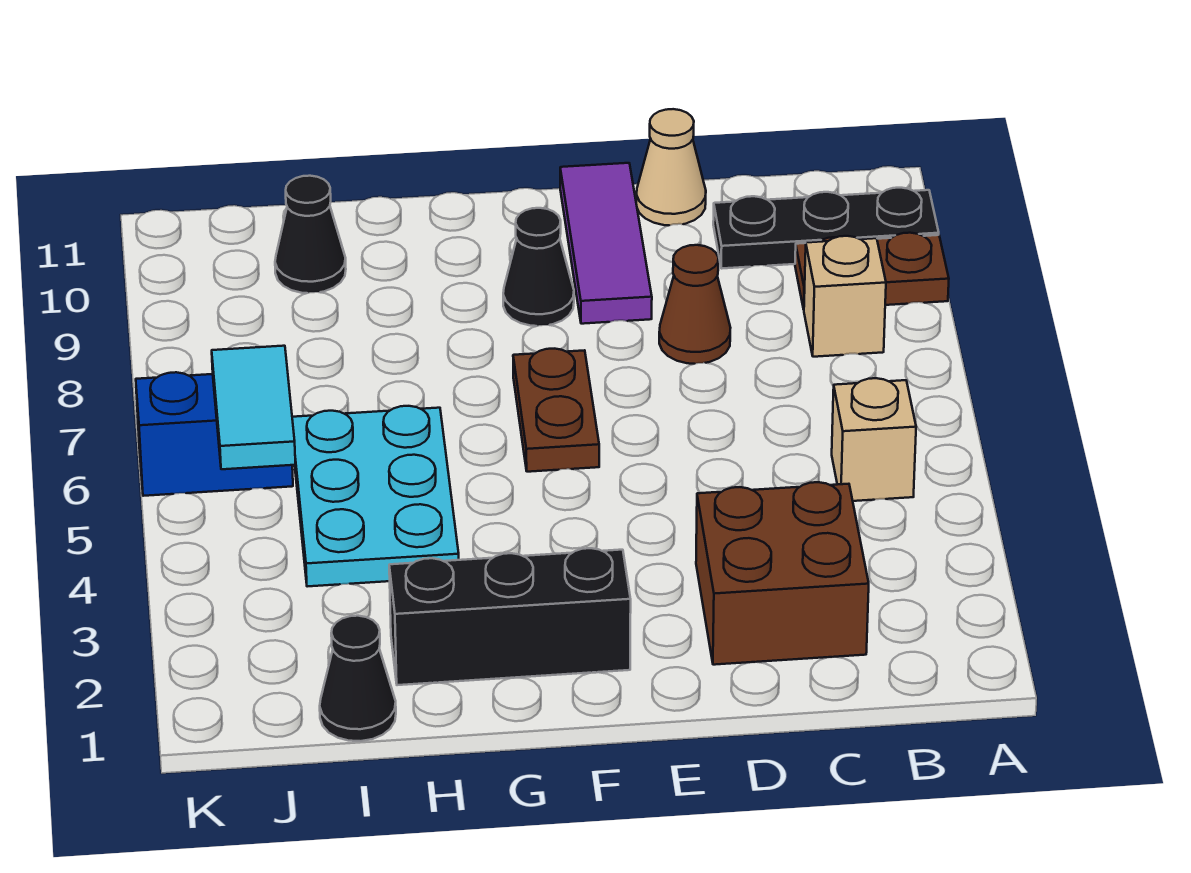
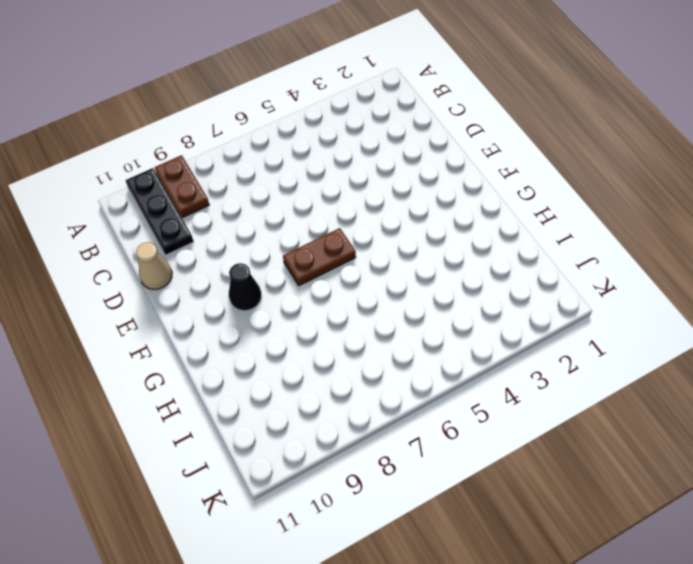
none -> tan 1x1 brick [832,378,916,501]
none -> tan 1x1 brick [804,236,886,357]
none -> brown 2x2 brick [696,482,869,665]

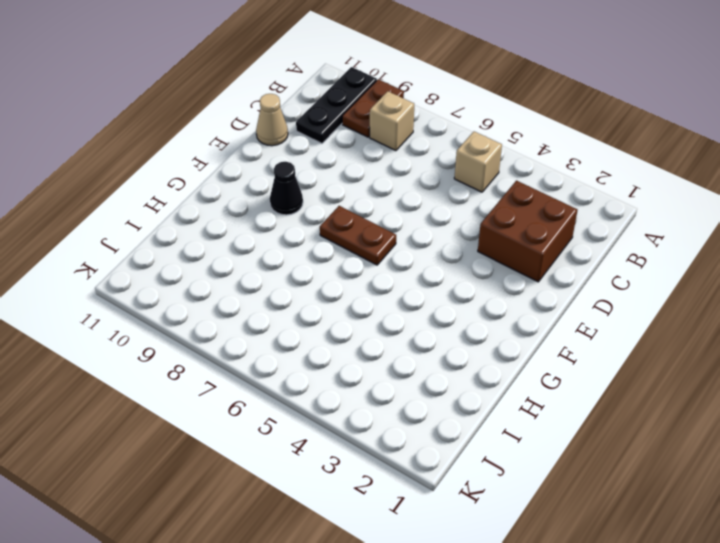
none -> brown 1x1 cone [659,245,730,364]
none -> purple 1x3 tile [560,163,652,324]
none -> black 1x3 brick [389,548,631,685]

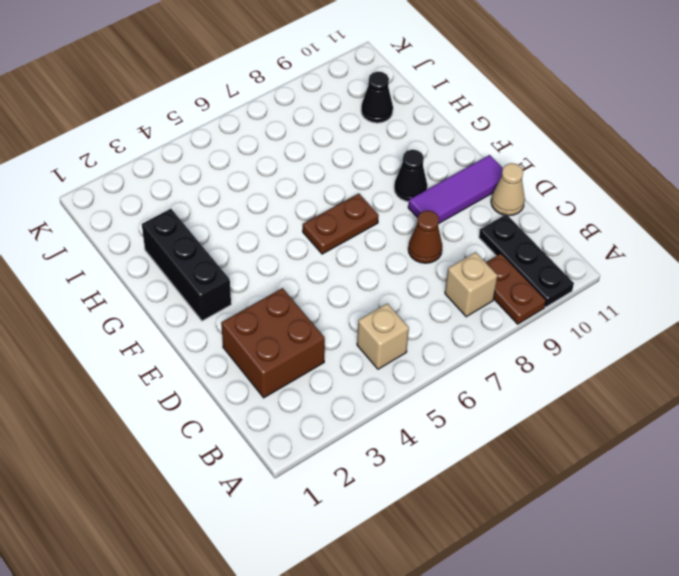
none -> cyan 2x3 plate [292,406,459,587]
none -> black 1x1 cone [320,616,396,741]
none -> blue 1x2 brick [136,372,293,496]

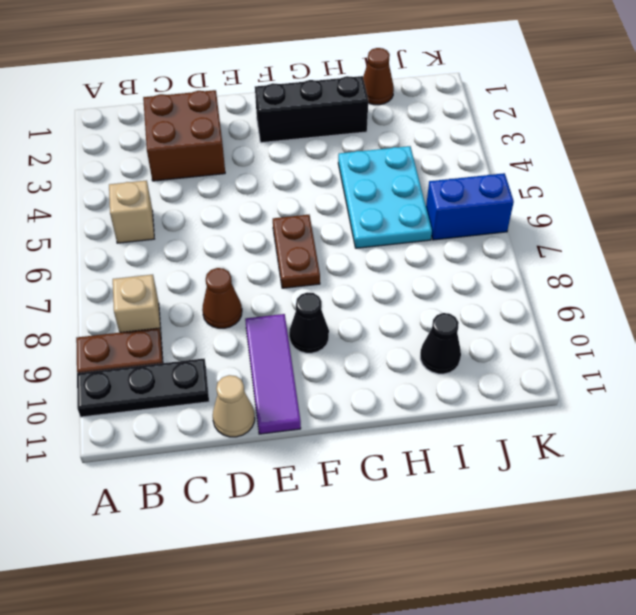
brown 1x1 cone [363,48,394,105] -> black 1x1 cone [320,616,396,741]
none -> cyan 1x2 tile [212,346,295,469]

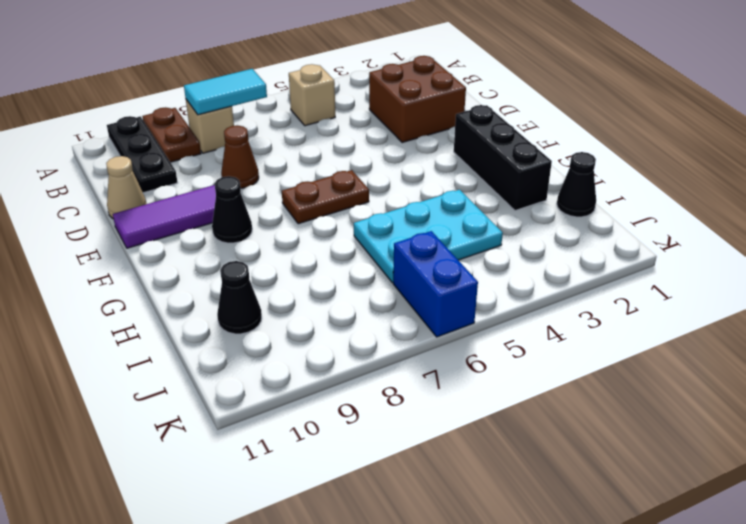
cyan 1x2 tile [184,69,267,115] -> cyan 1x2 tile moved to [212,346,295,469]

